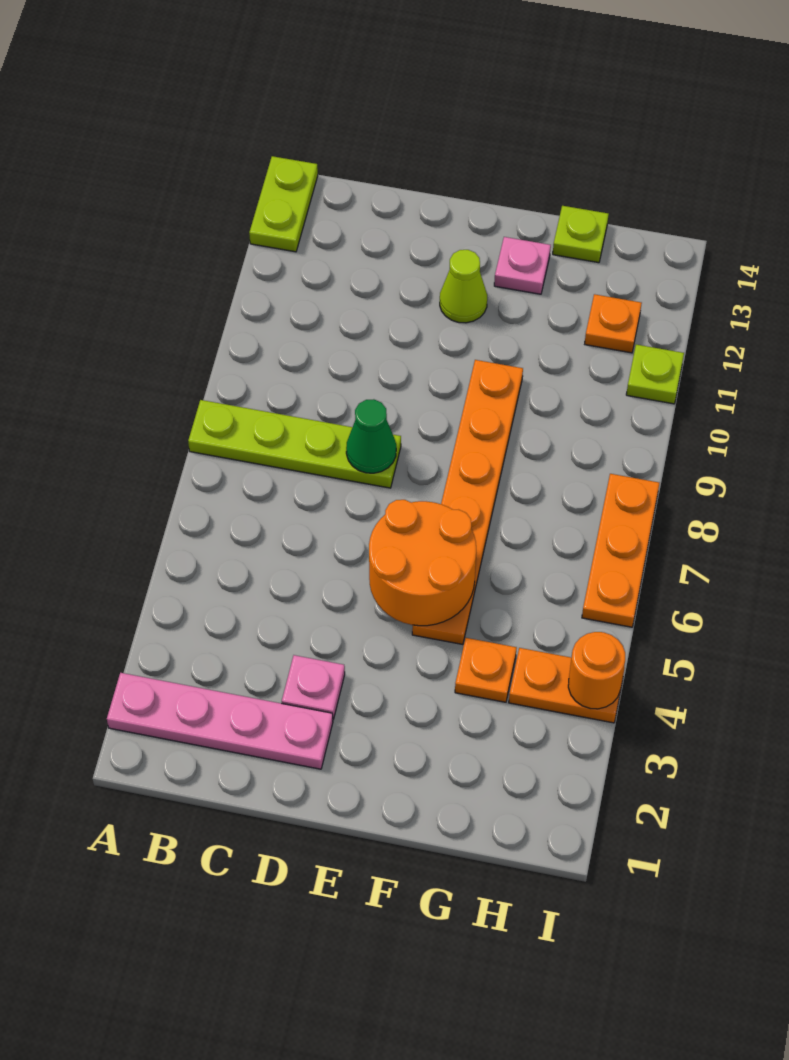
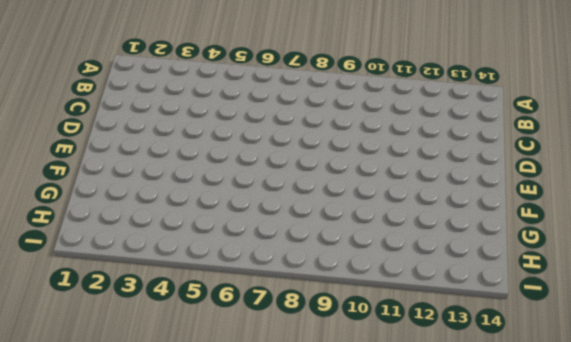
none -> pink 1x4 plate [107,673,333,769]
none -> lime 1x4 plate [188,400,401,488]
none -> lime 1x2 plate [249,156,318,252]

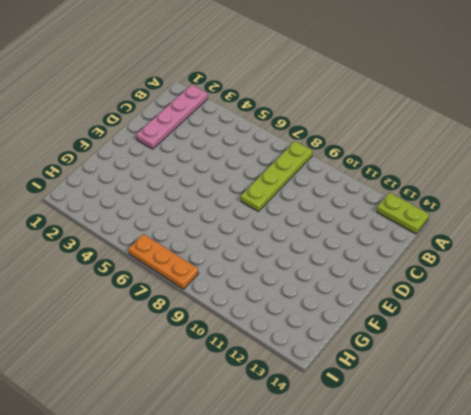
none -> pink 1x1 plate [282,655,345,720]
none -> lime 1x1 cone [440,250,487,323]
none -> orange 1x6 plate [412,360,523,645]

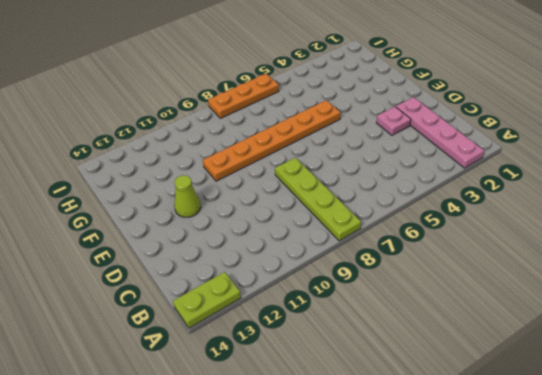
none -> pink 1x1 plate [494,237,551,294]
none -> orange 1x1 plate [455,638,517,702]
none -> lime 1x1 plate [553,206,609,263]

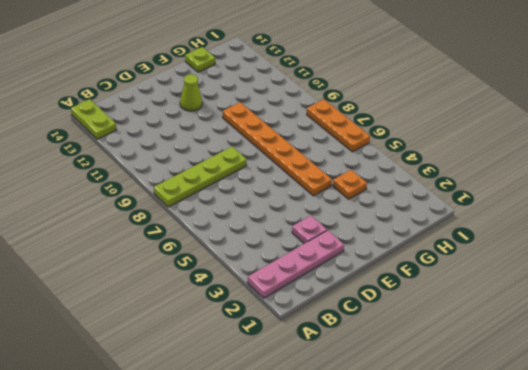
none -> pink 1x1 plate [494,237,551,294]
none -> orange 1x2 plate [509,648,625,723]
none -> orange 1x1 plate [585,294,642,353]

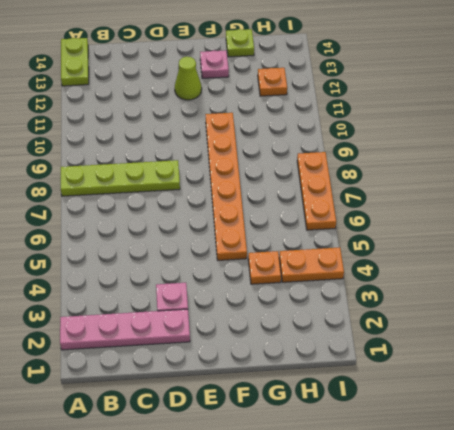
none -> lime 1x1 plate [626,345,684,404]
none -> green 1x1 cone [346,399,396,473]
none -> orange 2x2 round brick [369,500,476,626]

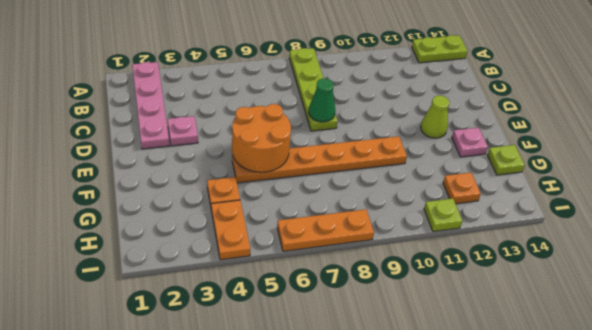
none -> orange 1x1 round brick [568,632,625,709]

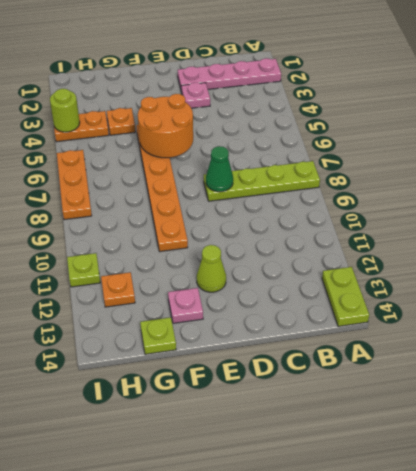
lime 1x1 round brick [50,89,80,132] -> orange 1x1 round brick [568,632,625,709]

